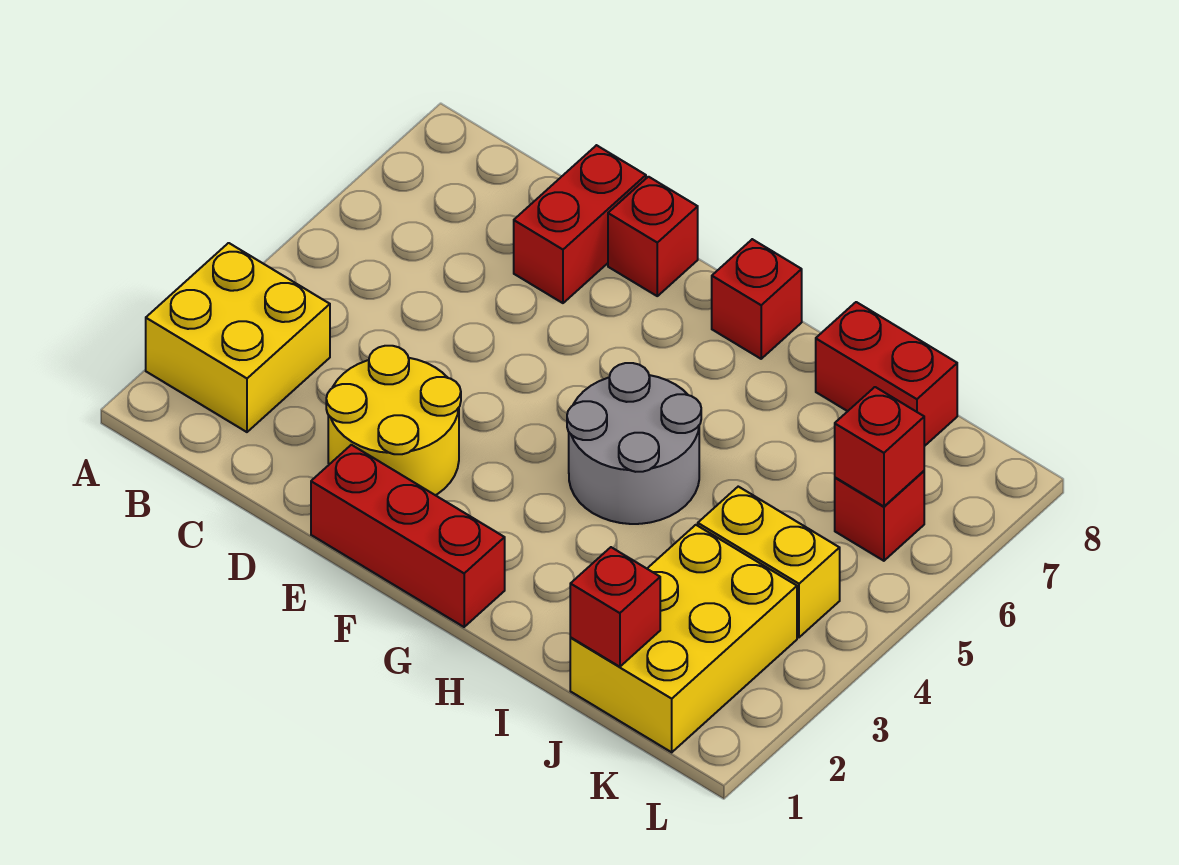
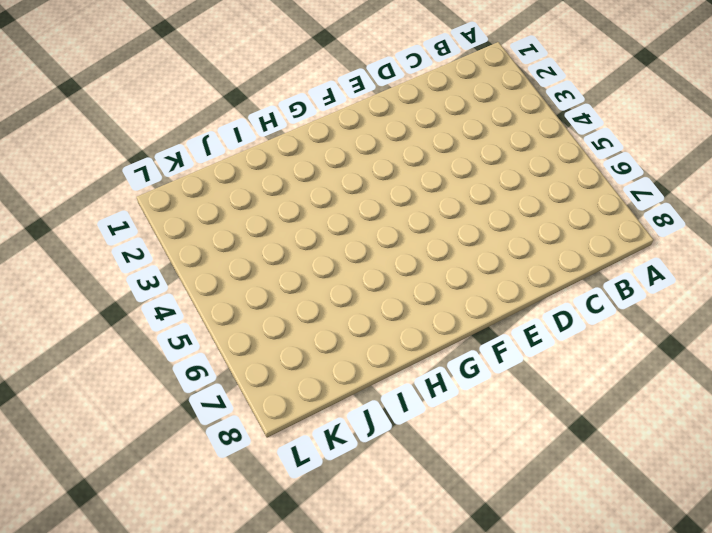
none -> yellow 2x2 brick [146,243,330,432]
none -> yellow 2x2 round brick [326,346,461,495]
none -> red 1x2 brick [514,145,646,303]

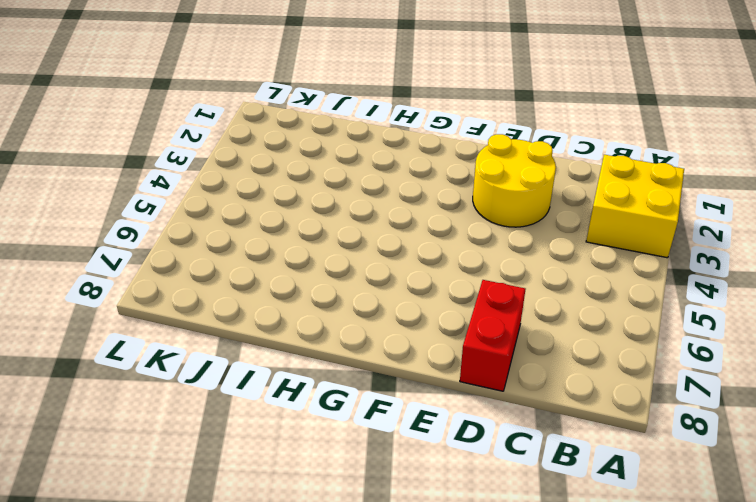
none -> red 1x3 brick [311,445,505,627]
none -> red 1x1 brick [608,177,698,296]
none -> grey 2x2 round brick [567,363,701,524]

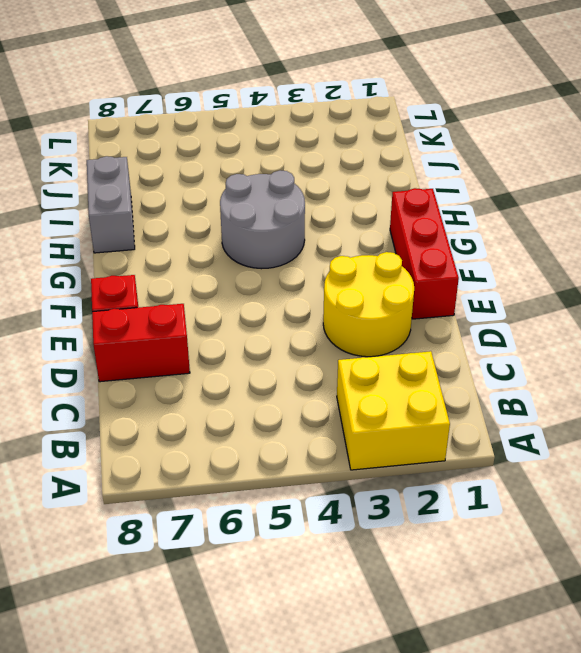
grey 1x2 brick [87,156,135,253] -> red 1x2 brick [816,302,957,446]
none -> red 1x1 brick [712,239,802,359]
none -> yellow 2x3 brick [570,525,797,752]
none -> yellow 1x2 brick [698,487,840,637]

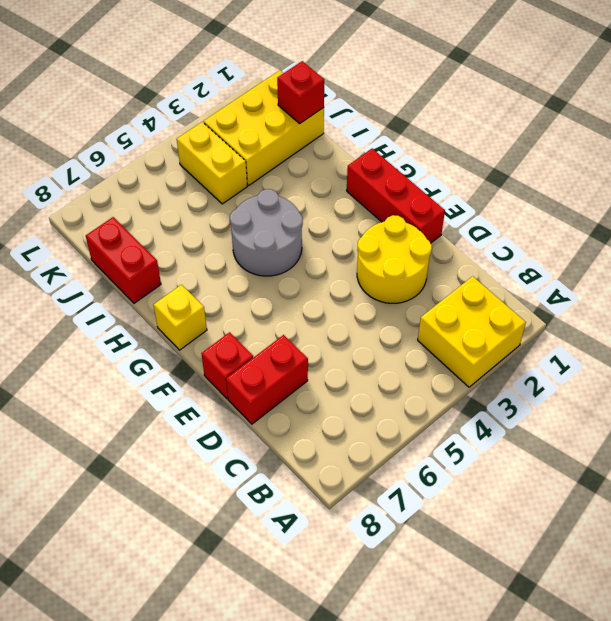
yellow 1x1 brick [154,285,207,350] -> red 1x1 brick [712,239,802,359]
none -> red 1x1 brick [835,471,924,561]
none -> red 1x1 brick [835,387,924,506]

